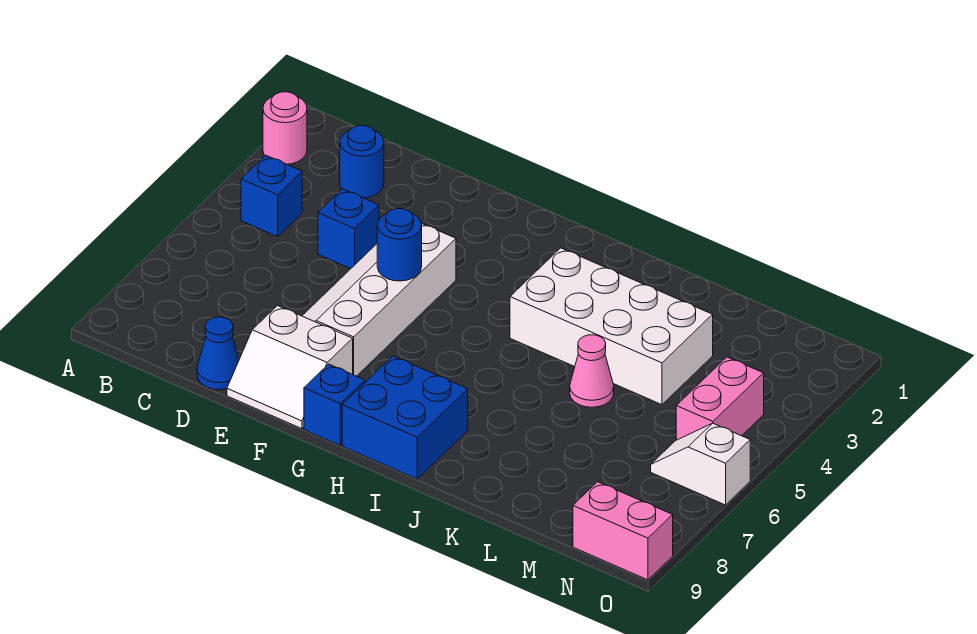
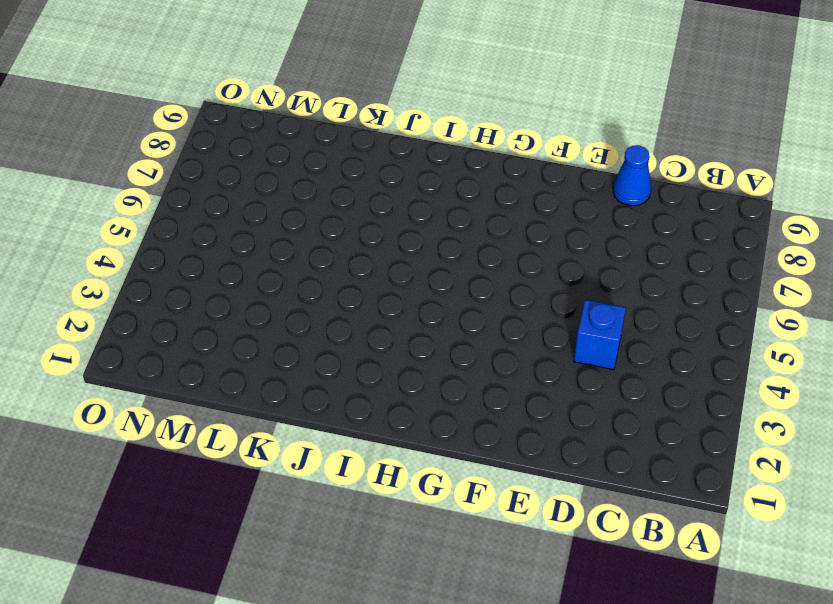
none -> pink 1x1 round brick [263,92,307,164]
none -> blue 1x1 brick [241,155,302,237]
none -> blue 1x1 round brick [340,125,384,198]

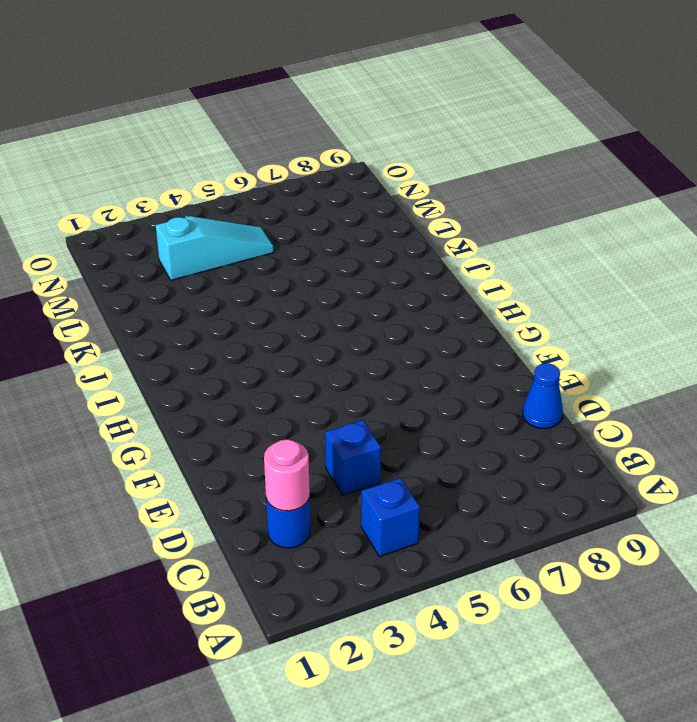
pink 1x1 round brick [264,439,310,511] -> pink 1x1 round brick moved to [263,92,307,164]
cyan 1x3 slope [156,216,274,280] -> none
none -> white 2x4 slope [302,223,456,376]
none -> white 2x2 slope [227,306,353,429]
none -> blue 1x1 brick [304,364,365,445]

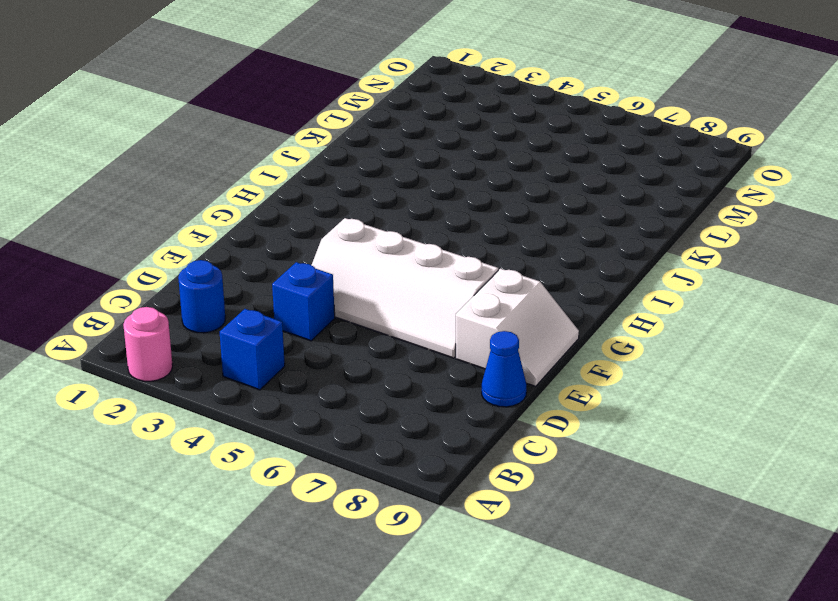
none -> blue 1x1 brick [304,364,365,445]
none -> blue 2x2 brick [342,356,468,479]
none -> white 2x4 brick [510,248,713,405]

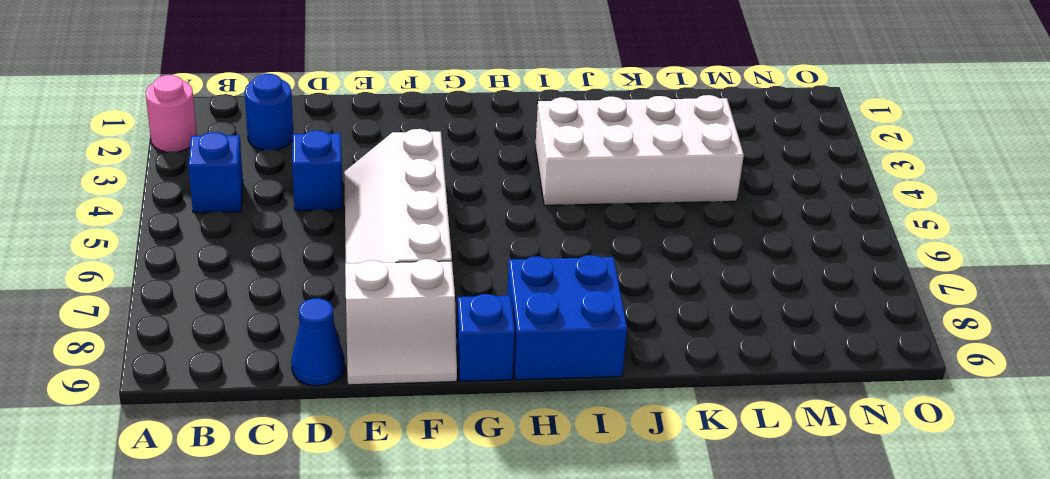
none -> pink 1x1 cone [570,335,614,407]
none -> pink 1x2 brick [676,357,764,440]
none -> white 1x2 slope [651,423,750,505]

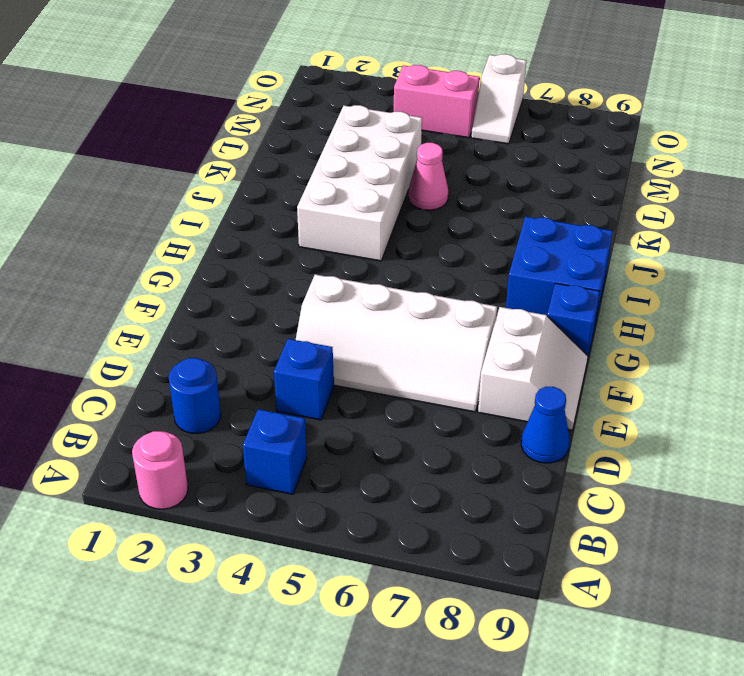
none -> pink 1x2 brick [573,482,673,580]
none -> blue 1x1 round brick [377,209,422,281]

